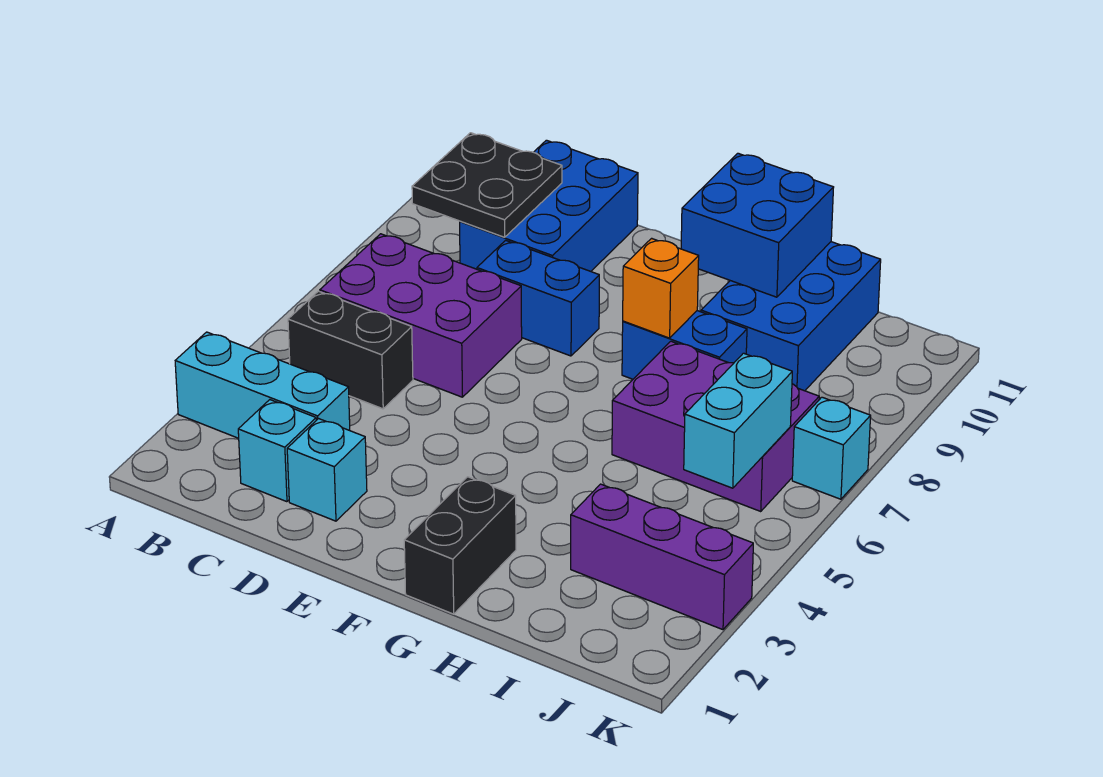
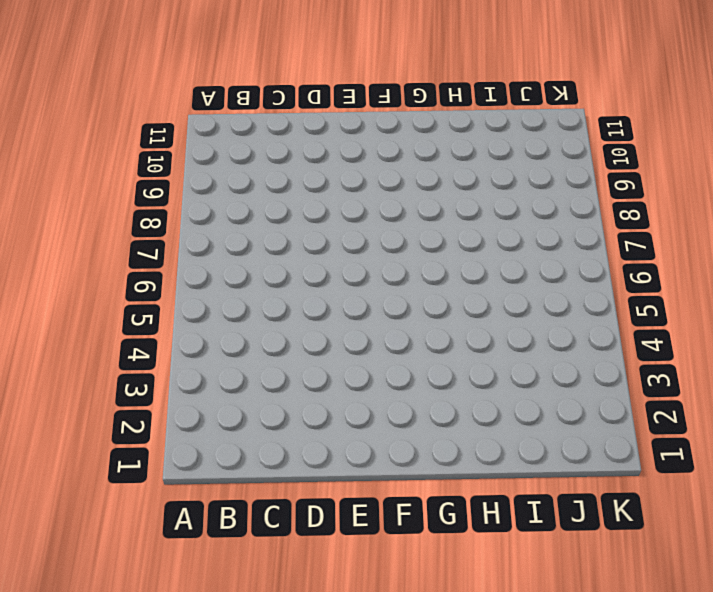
none -> cyan 1x3 brick [175,332,350,438]
none -> black 1x2 brick [288,291,413,409]
none -> purple 2x3 brick [320,234,522,397]

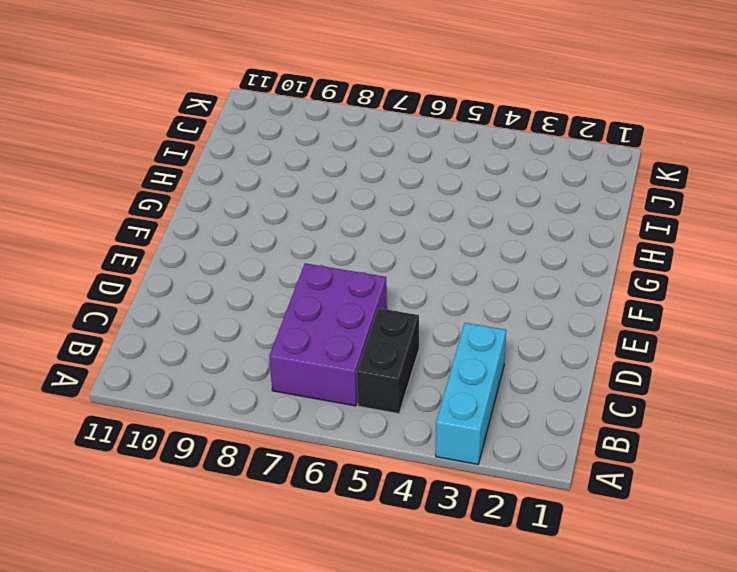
none -> cyan 1x1 brick [238,400,316,502]
none -> blue 2x3 brick [460,140,638,271]
none -> cyan 1x1 brick [287,419,367,521]

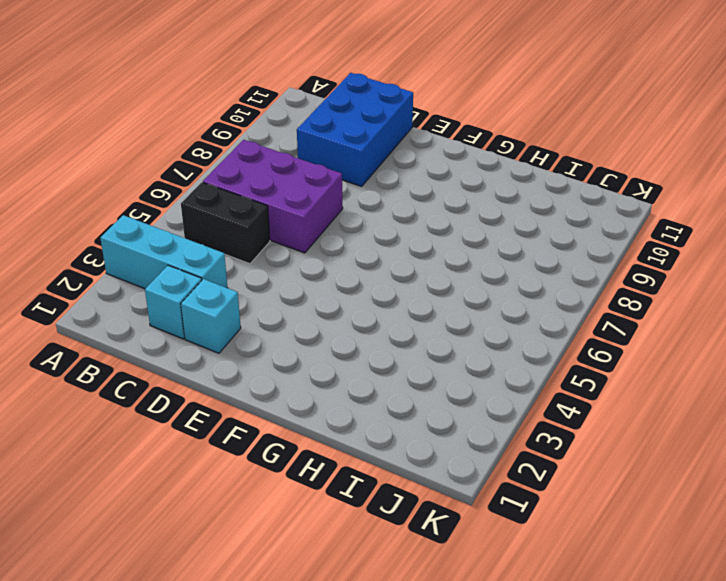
none -> blue 1x2 brick [477,240,599,356]
none -> black 1x2 brick [404,477,516,614]
none -> blue 1x2 brick [622,311,747,379]

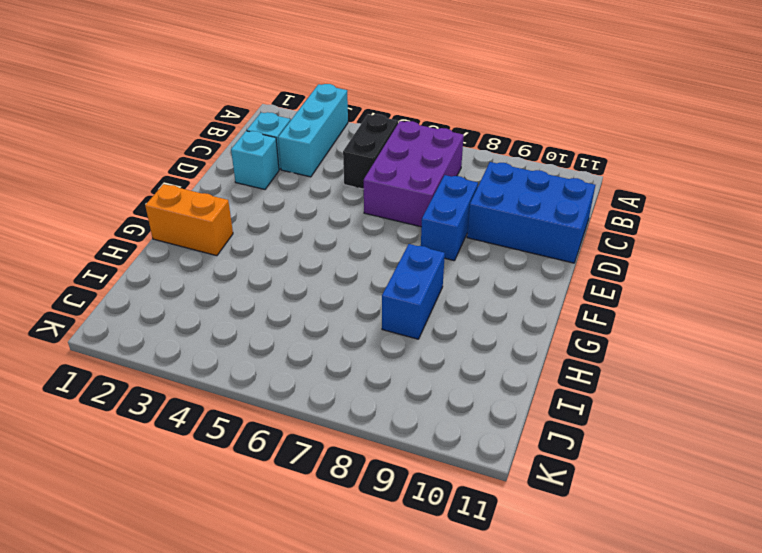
orange 1x2 brick [145,184,233,256] -> black 1x2 brick [404,477,516,614]
none -> purple 2x3 brick [612,341,819,511]
none -> blue 2x3 brick [701,242,881,391]
none -> purple 1x3 brick [571,484,753,630]

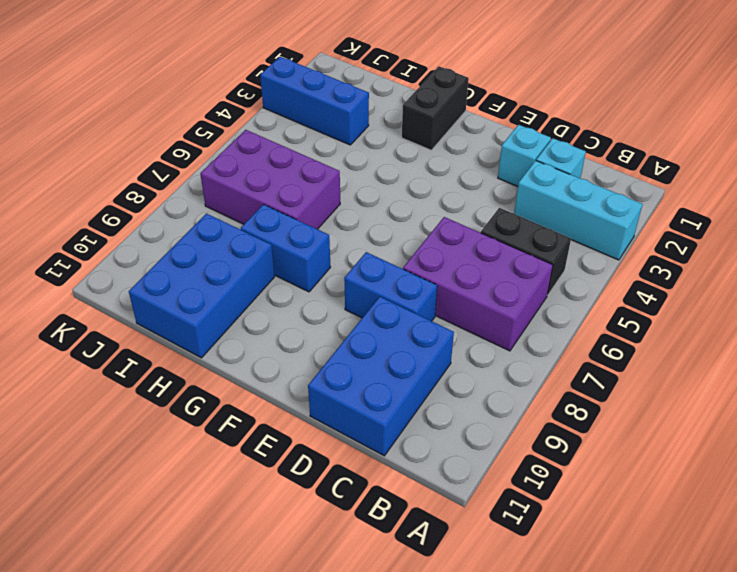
blue 1x3 brick [260,57,369,145] -> purple 1x3 brick [571,484,753,630]
none -> cyan 1x1 brick [792,397,871,499]
none -> black 2x2 plate [412,133,562,237]
none -> orange 1x1 brick [623,238,699,338]

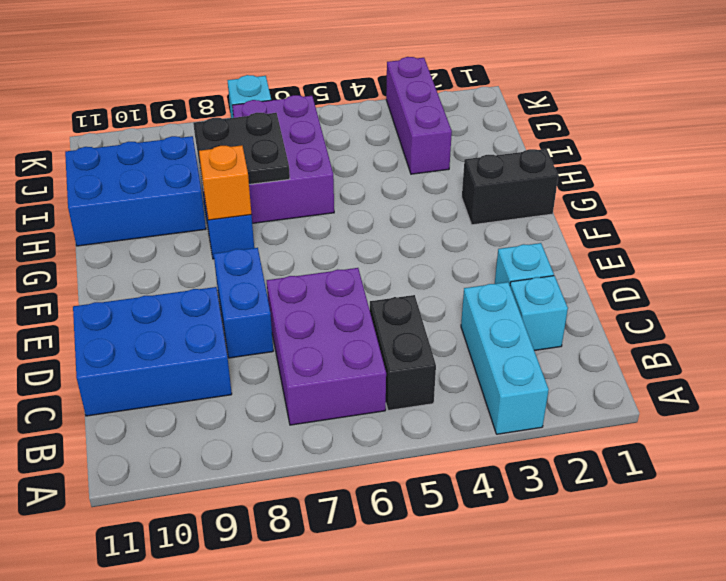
black 2x2 plate [193,113,290,184] -> black 2x2 plate moved to [412,133,562,237]
none -> blue 2x2 brick [681,153,834,297]
none -> cyan 1x2 brick [684,353,792,488]

